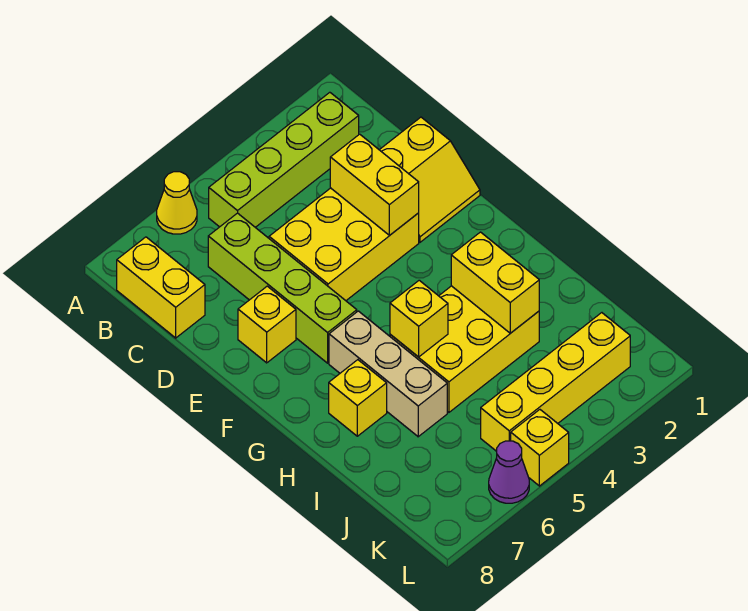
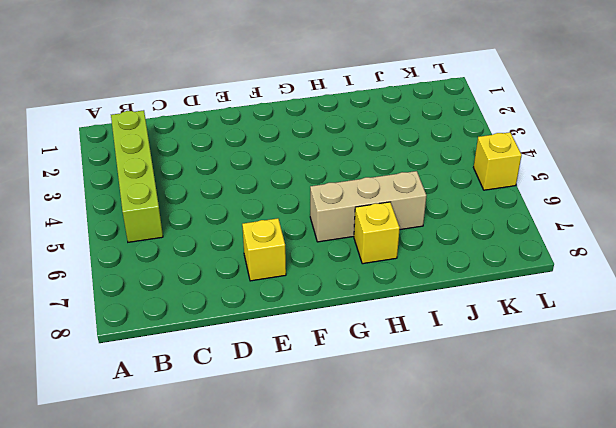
none -> yellow 1x1 cone [157,172,197,234]
none -> yellow 1x2 brick [117,237,205,338]
none -> lime 1x4 brick [208,213,357,363]

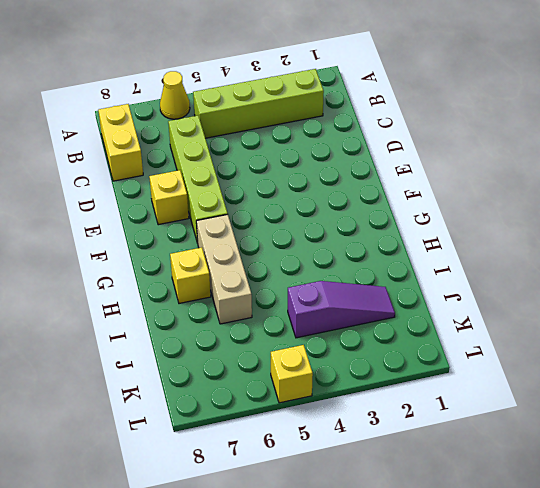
purple 1x3 slope [288,281,395,338] -> none
none -> yellow 2x2 slope [380,117,480,242]
none -> yellow 2x3 brick [269,188,419,301]
none -> yellow 2x3 brick [390,286,539,412]

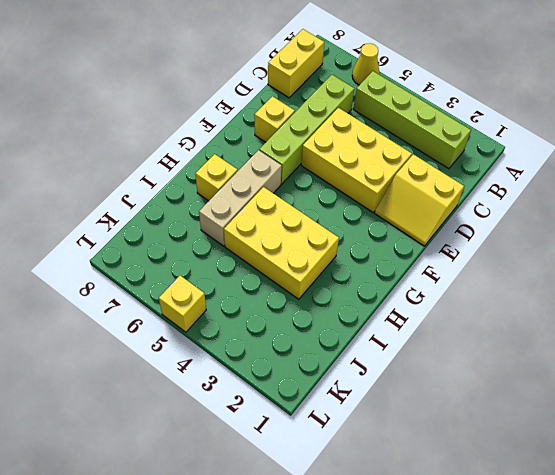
none -> yellow 1x4 brick [481,313,630,451]
none -> purple 1x1 cone [489,441,529,503]
none -> yellow 1x2 brick [330,134,419,235]

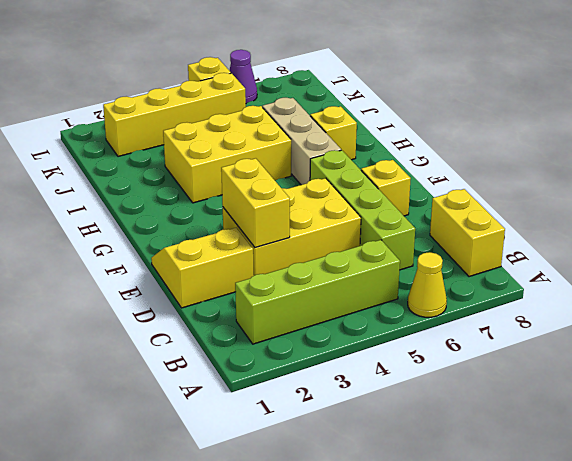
none -> yellow 1x2 brick [451,232,539,333]
none -> yellow 1x1 brick [390,280,448,357]

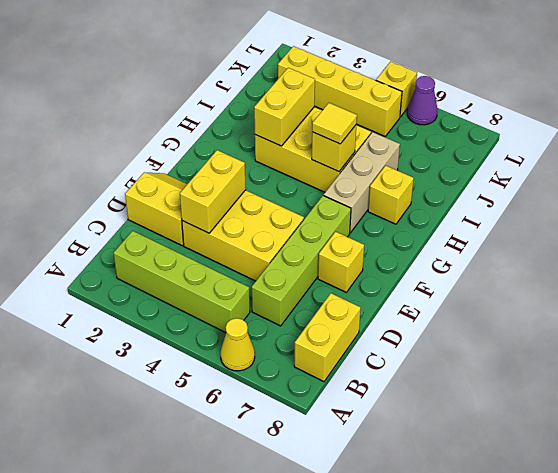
yellow 1x1 tile [312,103,357,144] -> none

